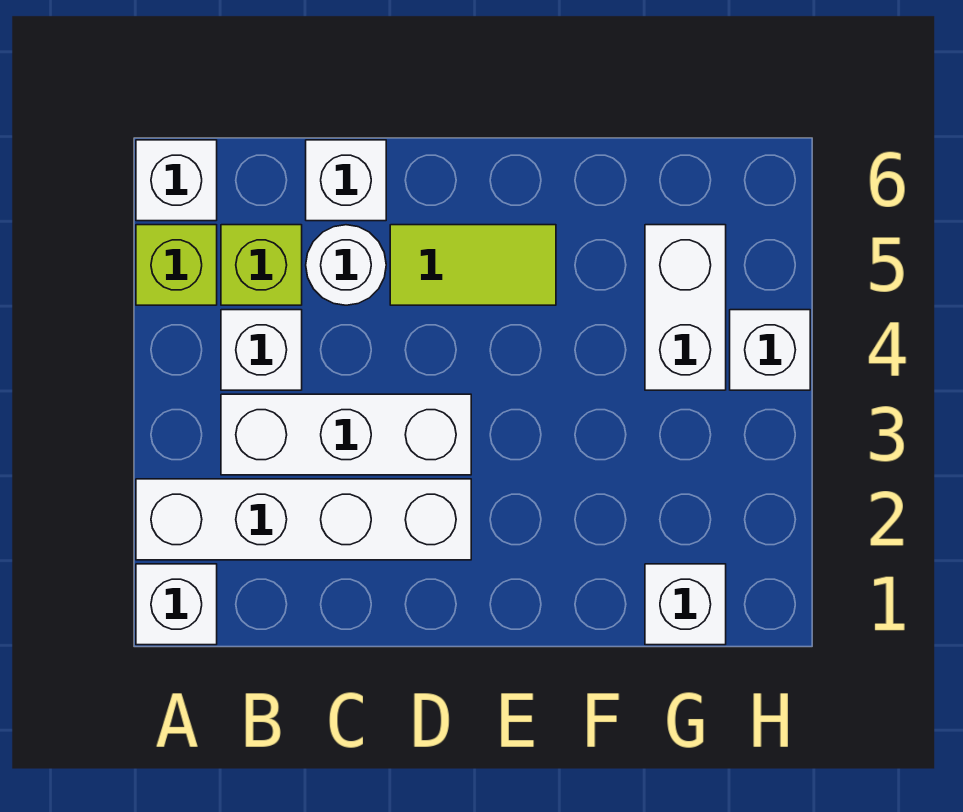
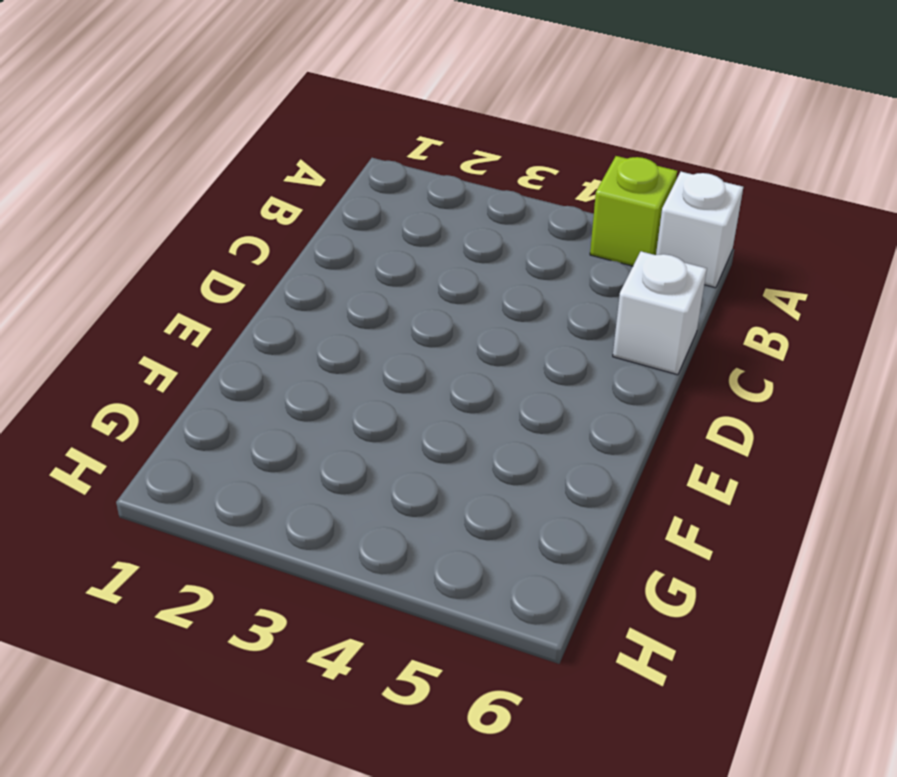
none -> white 1x1 brick [136,564,217,645]
none -> white 1x4 brick [136,479,471,560]
none -> white 1x3 brick [221,394,471,475]

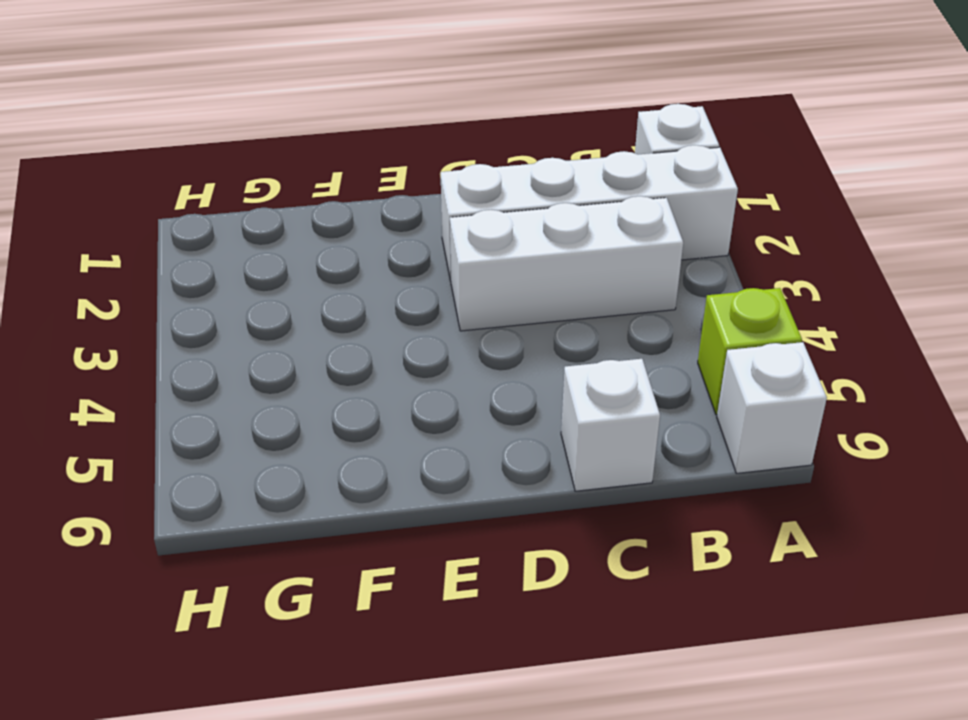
none -> white 1x1 brick [221,310,302,390]
none -> lime 1x1 brick [221,225,302,305]
none -> white 1x1 round brick [306,225,386,305]

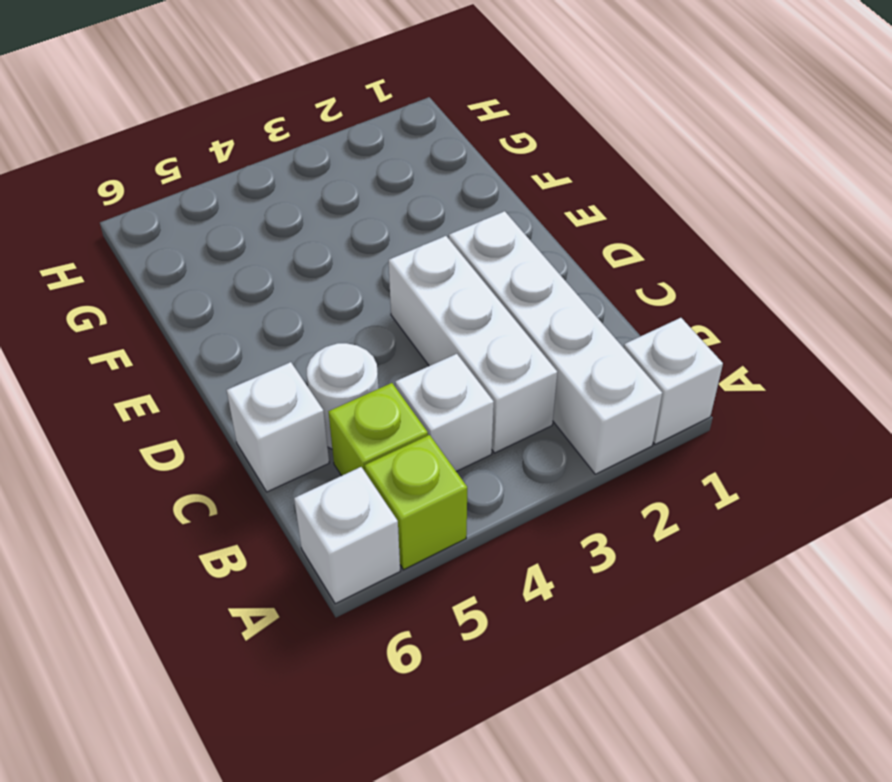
none -> lime 1x2 tile [390,225,556,305]
none -> white 1x1 brick [645,564,726,645]
none -> white 1x2 brick [645,225,726,390]

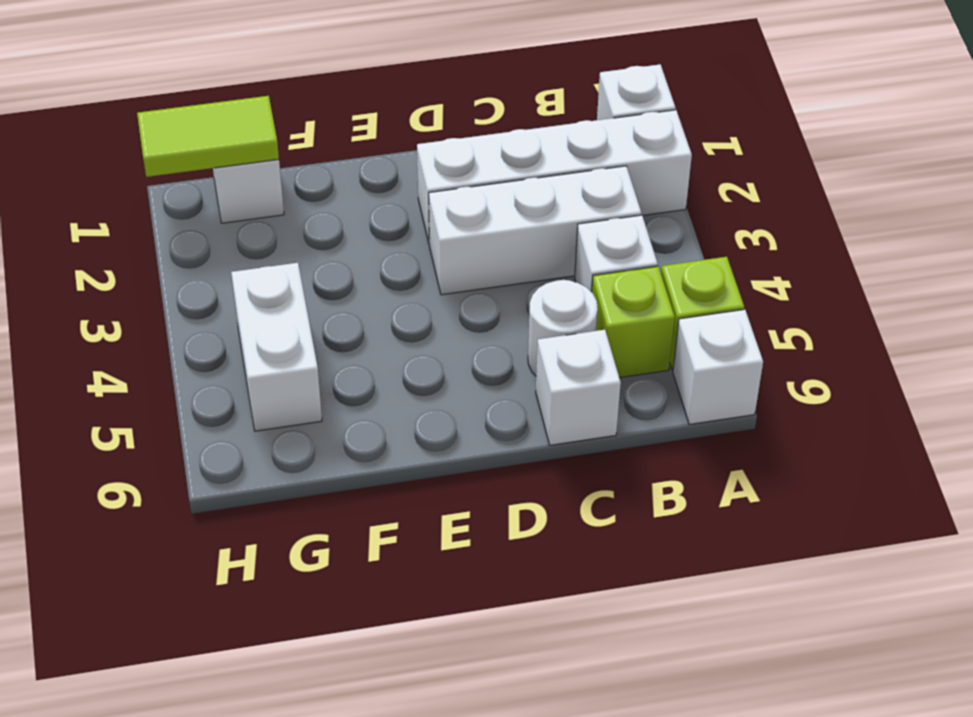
lime 1x2 tile [137,96,279,177] -> lime 1x2 tile moved to [390,225,556,305]
none -> white 1x1 brick [730,310,810,390]

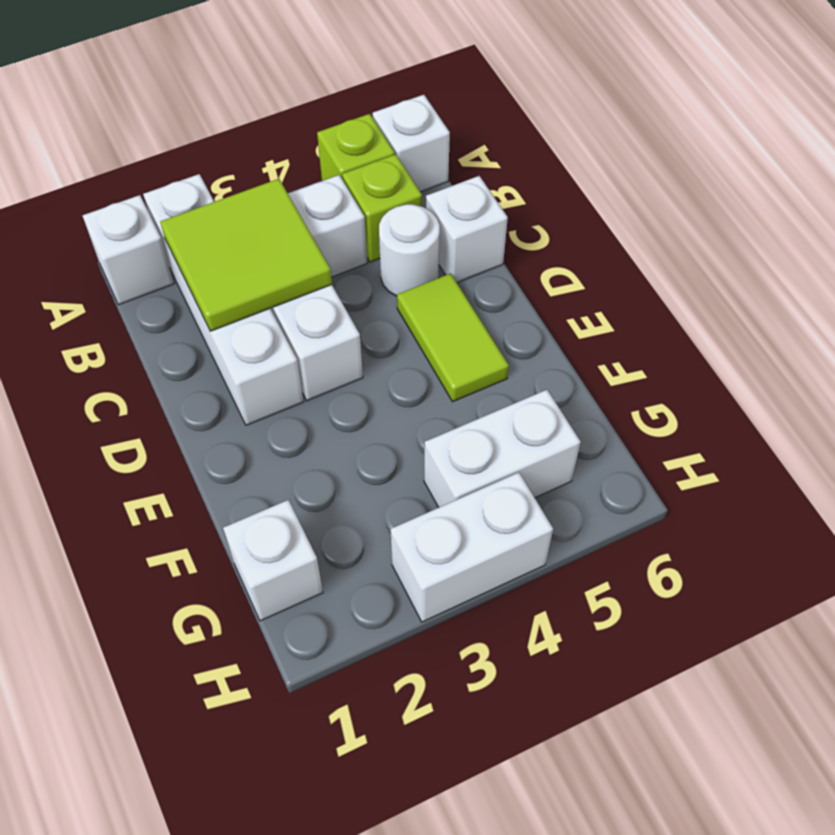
lime 2x2 tile [160,179,332,331] -> none
white 1x2 brick [391,472,553,622] -> white 1x1 brick [730,310,810,390]

